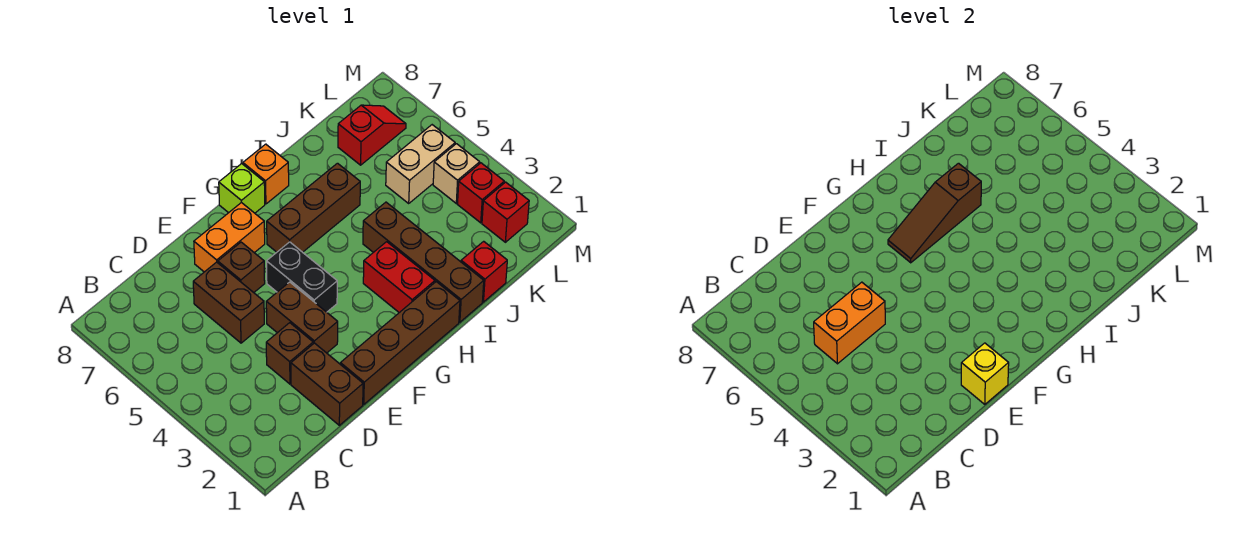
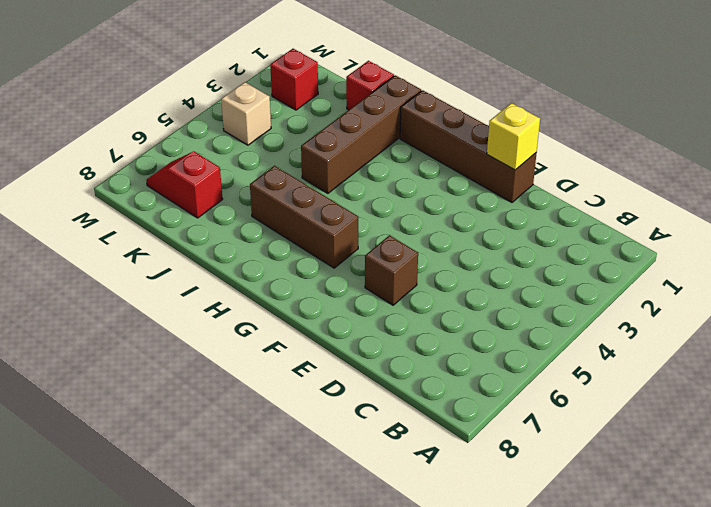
none -> brown 1x2 brick [291,343,363,425]
none -> brown 1x1 brick [266,323,313,384]
none -> brown 1x2 brick [193,262,264,343]

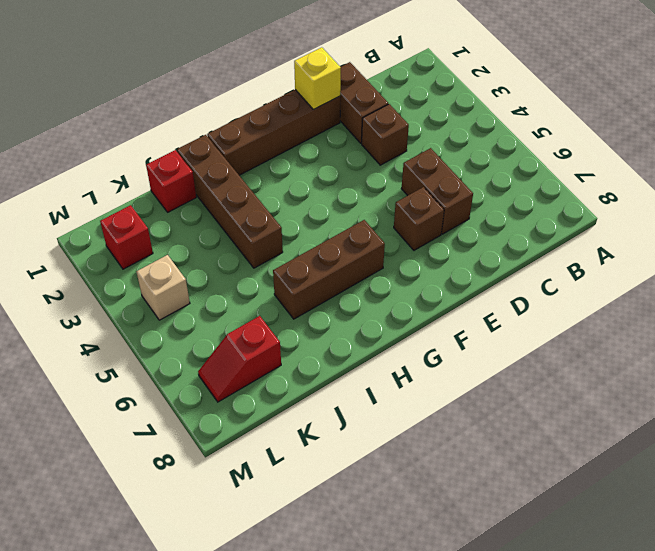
none -> brown 1x2 brick [266,282,338,353]
none -> orange 1x2 brick [194,202,265,272]
none -> black 1x2 brick [267,242,337,312]

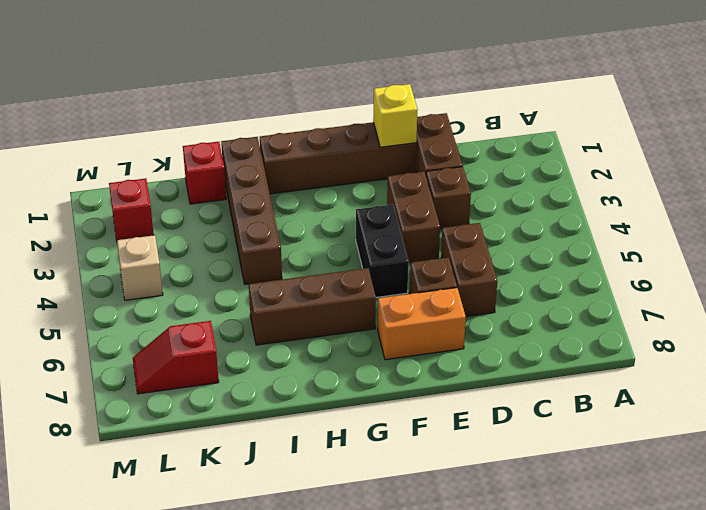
none -> lime 1x1 brick [219,164,265,213]
none -> red 1x2 brick [363,242,435,313]
none -> orange 1x1 brick [243,144,289,204]

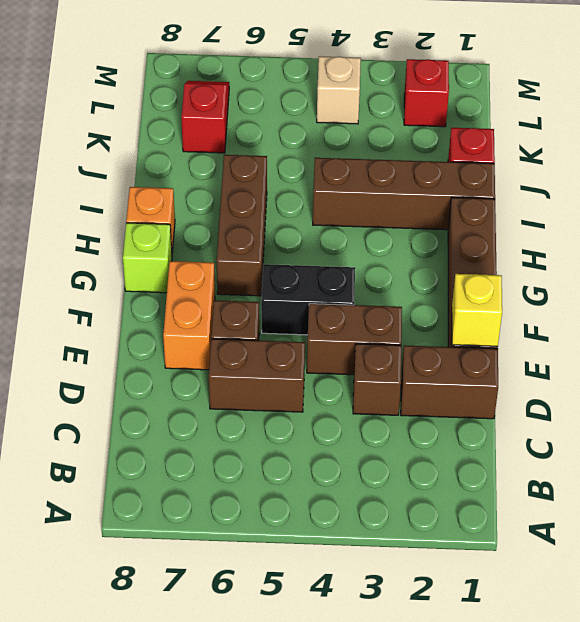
none -> red 1x2 brick [363,242,435,313]
none -> tan 1x2 brick [386,125,455,203]
none -> red 1x1 brick [458,163,504,223]

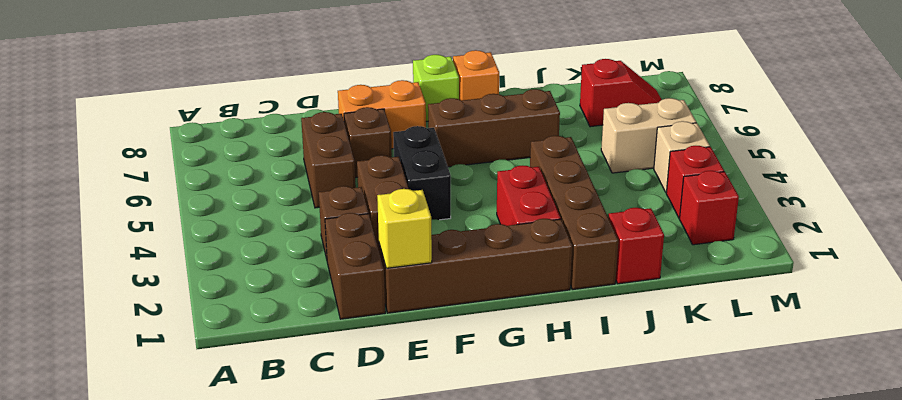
none -> orange 1x2 brick [814,282,885,364]
none -> brown 1x3 slope [888,163,981,263]

